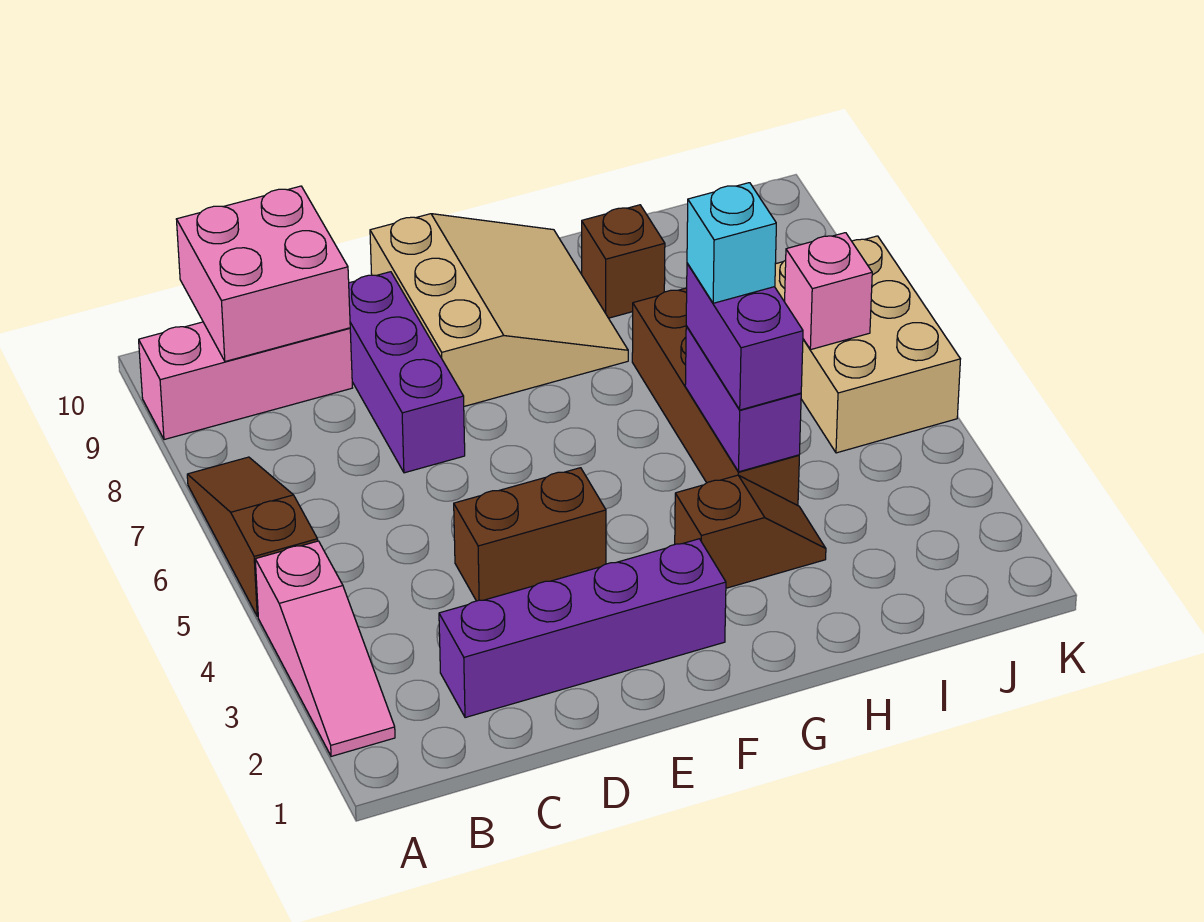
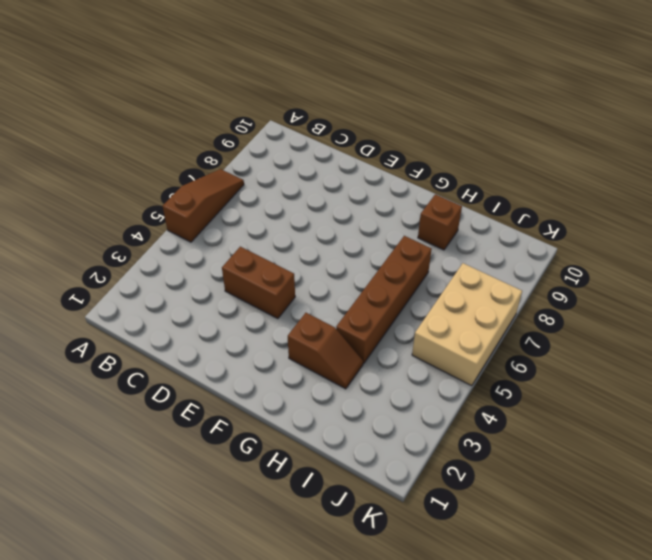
none -> pink 1x3 slope [255,541,395,756]
none -> pink 1x3 brick [139,322,352,440]
none -> purple 1x4 brick [439,539,726,718]

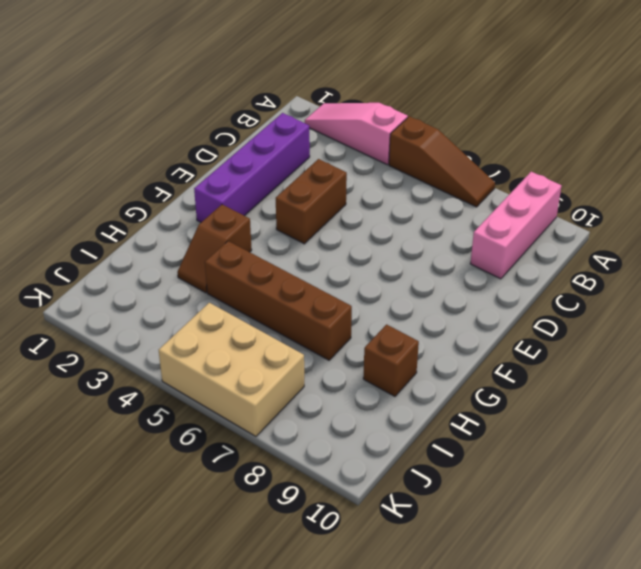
none -> purple 1x3 brick [349,272,465,473]
none -> tan 3x3 slope [370,214,628,406]
none -> pink 2x2 brick [177,186,350,361]

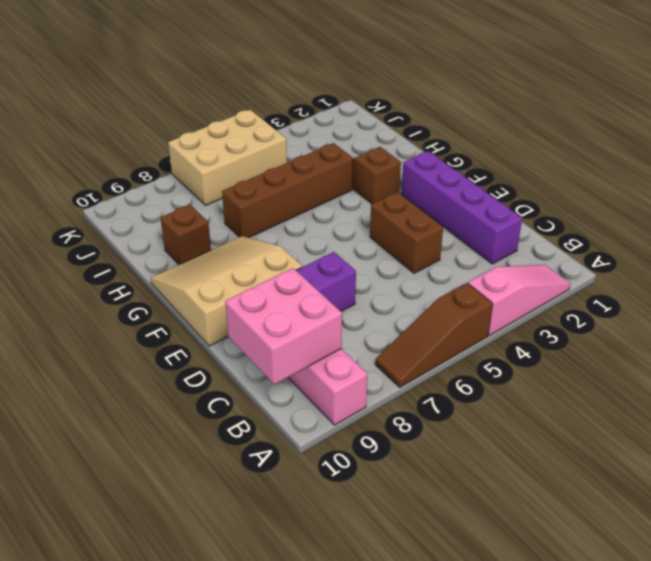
none -> purple 1x2 brick [685,326,801,472]
none -> pink 1x1 brick [785,233,872,350]
none -> purple 1x2 brick [686,263,803,410]

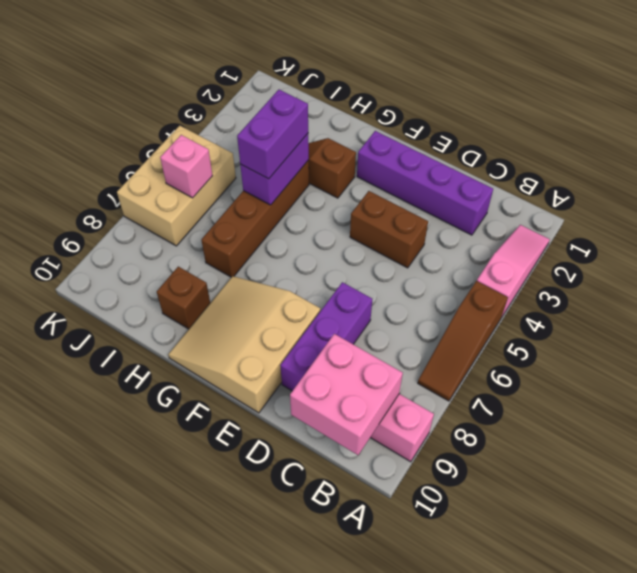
none -> cyan 1x1 brick [687,183,776,303]

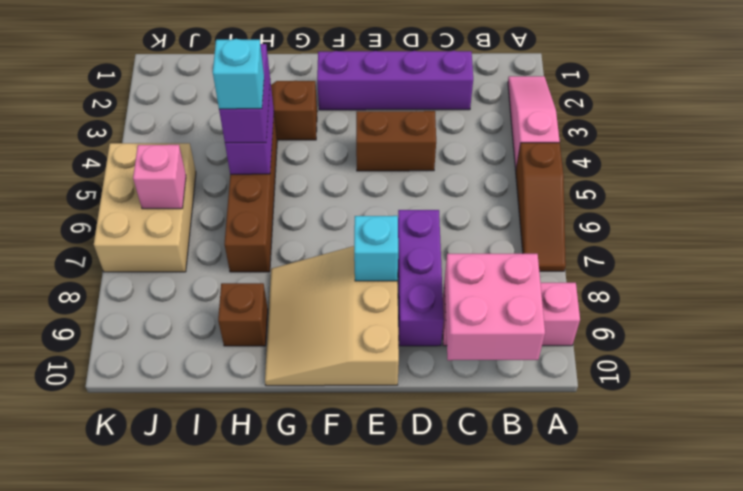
cyan 1x1 brick [354,216,398,281] -> none

